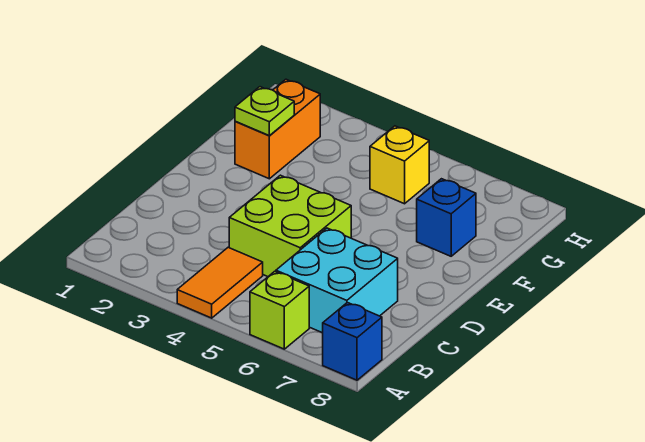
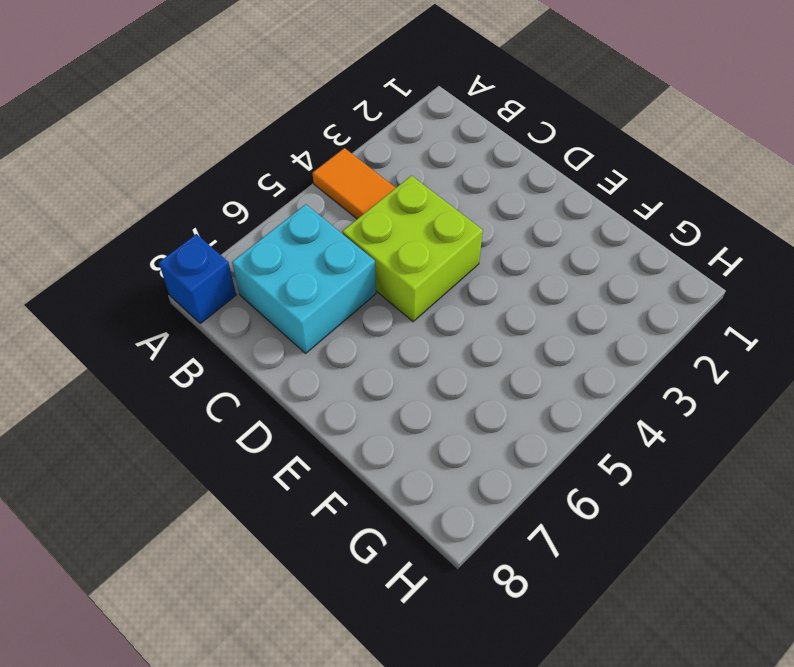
none -> lime 1x1 brick [250,271,309,349]
none -> orange 1x2 brick [235,79,320,179]

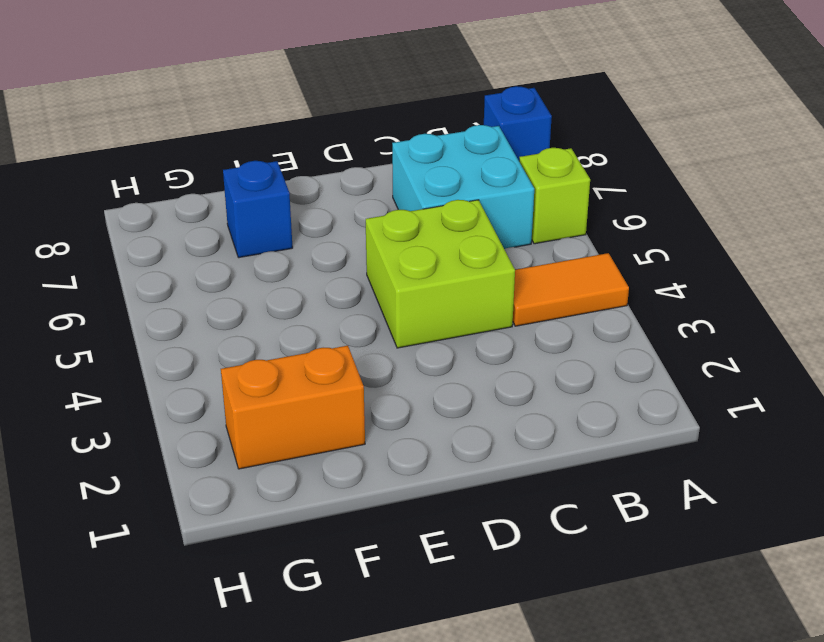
none -> yellow 1x1 brick [370,126,429,204]
none -> lime 1x1 plate [235,87,294,136]

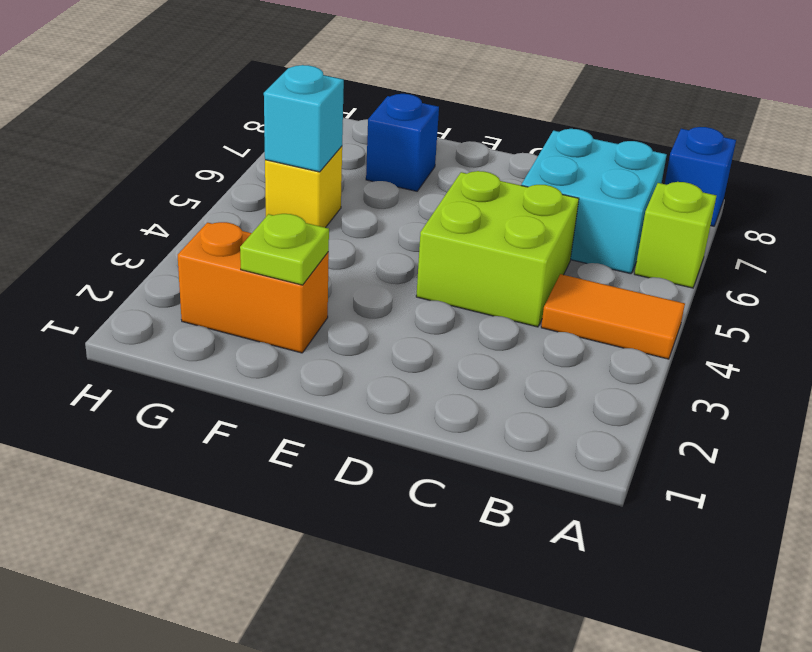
cyan 1x1 brick [264,65,344,172] -> none

